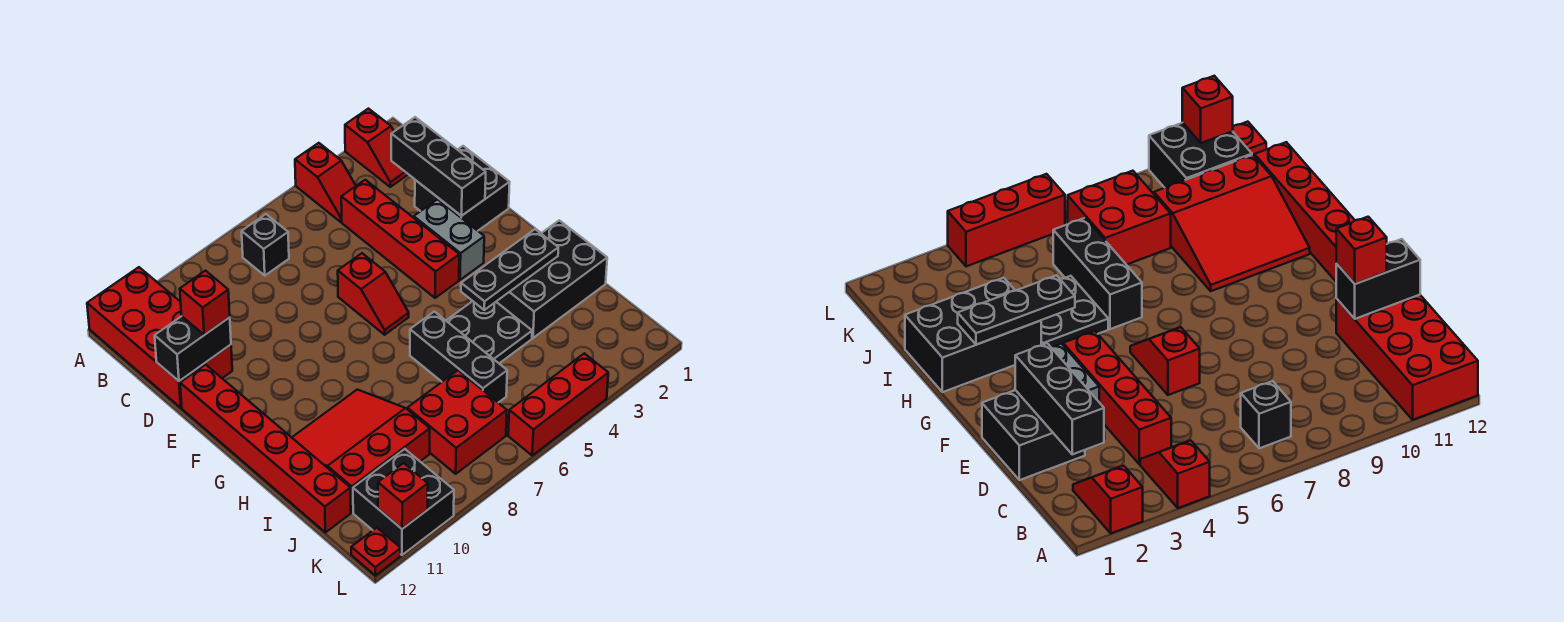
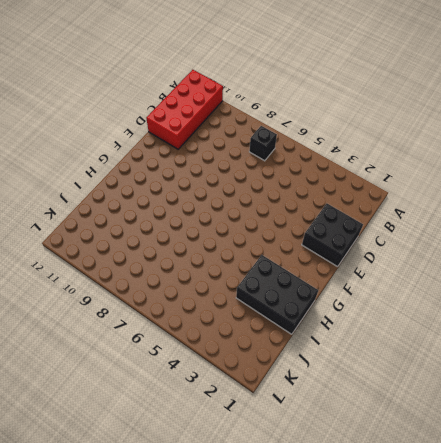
none -> red 1x2 slope [345,109,408,187]
none -> red 1x2 slope [295,143,356,222]
none -> red 1x4 brick [341,180,459,298]

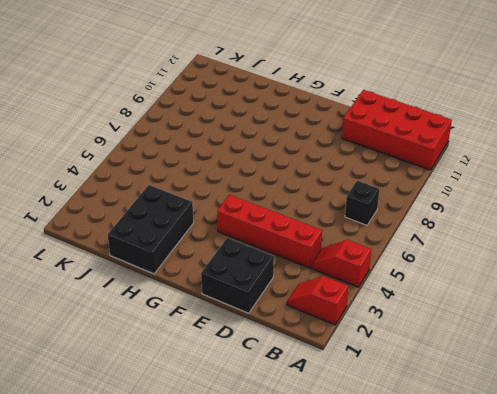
none -> grey 1x2 brick [414,199,484,280]
none -> red 1x2 slope [338,253,409,335]
none -> red 1x6 brick [180,365,351,532]

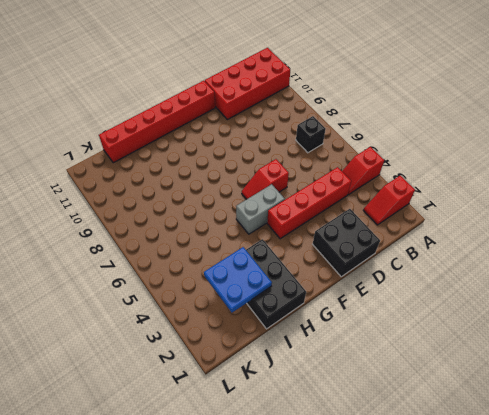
grey 1x2 brick [236,184,285,234] -> grey 1x2 brick moved to [414,199,484,280]
blue 2x2 plate [204,247,272,312] -> none
none -> black 2x2 plate [446,301,532,363]
none -> black 1x3 brick [410,311,507,403]
none -> red 3x3 slope [292,390,430,512]

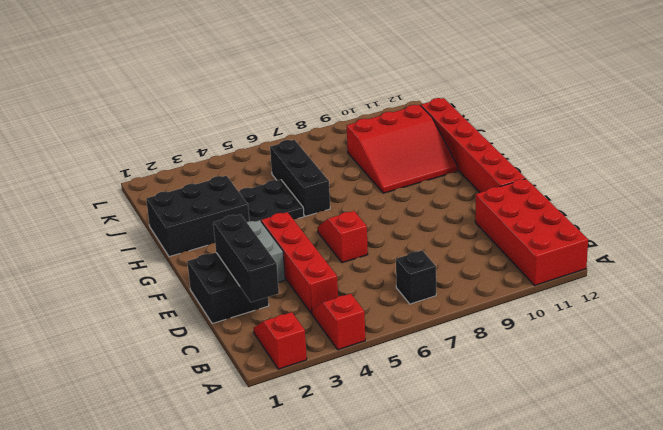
none -> red 2x2 brick [407,370,507,474]
none -> black 2x2 brick [353,449,454,555]
none -> red 1x3 brick [508,353,608,455]

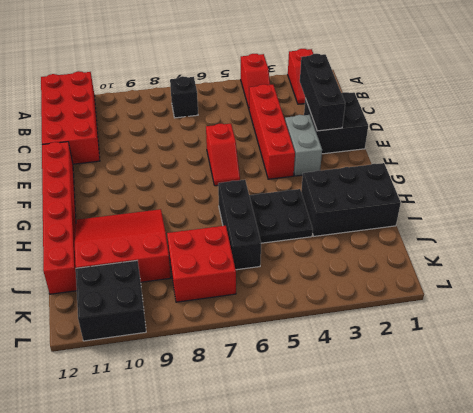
none -> red 1x3 brick [508,353,608,455]
none -> red 1x1 plate [351,528,401,575]
none -> black 1x2 brick [155,316,231,381]

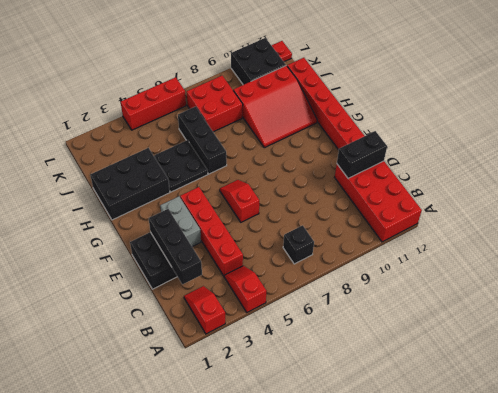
none -> black 1x3 plate [461,229,558,310]
none -> red 1x1 brick [378,463,428,529]
none -> red 1x1 brick [180,271,230,335]

